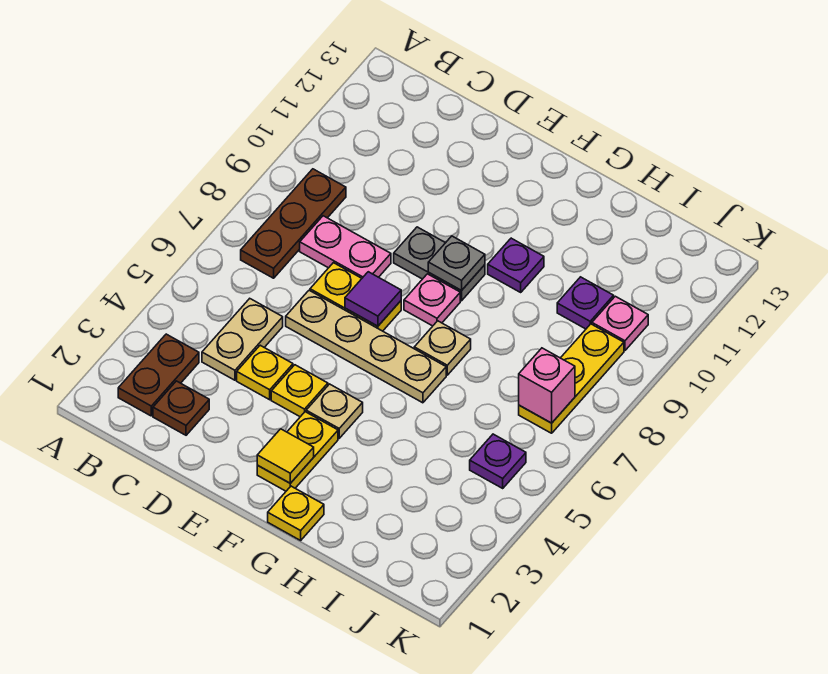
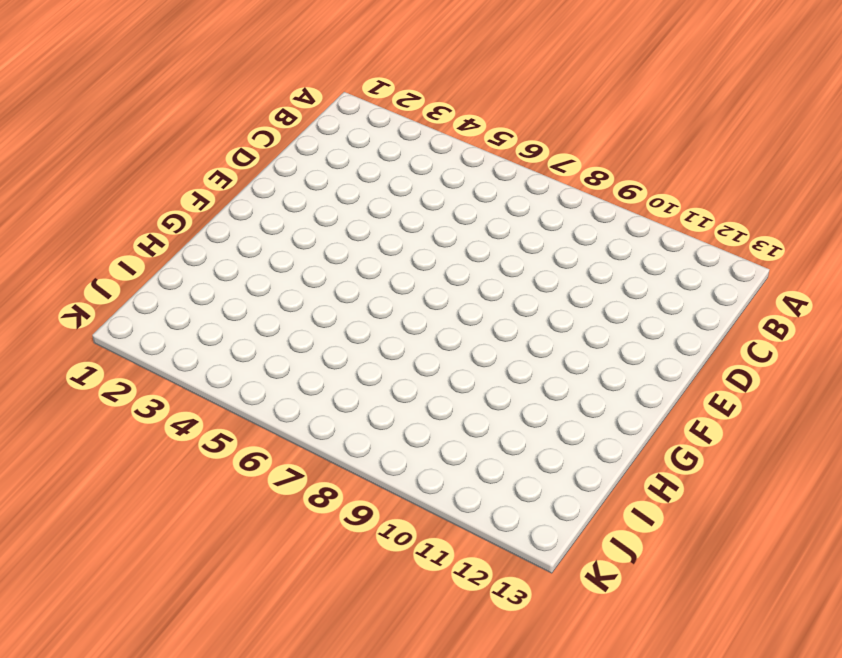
none -> brown 1x2 plate [118,334,199,416]
none -> brown 1x3 plate [241,169,346,278]
none -> brown 1x1 plate [153,381,209,435]

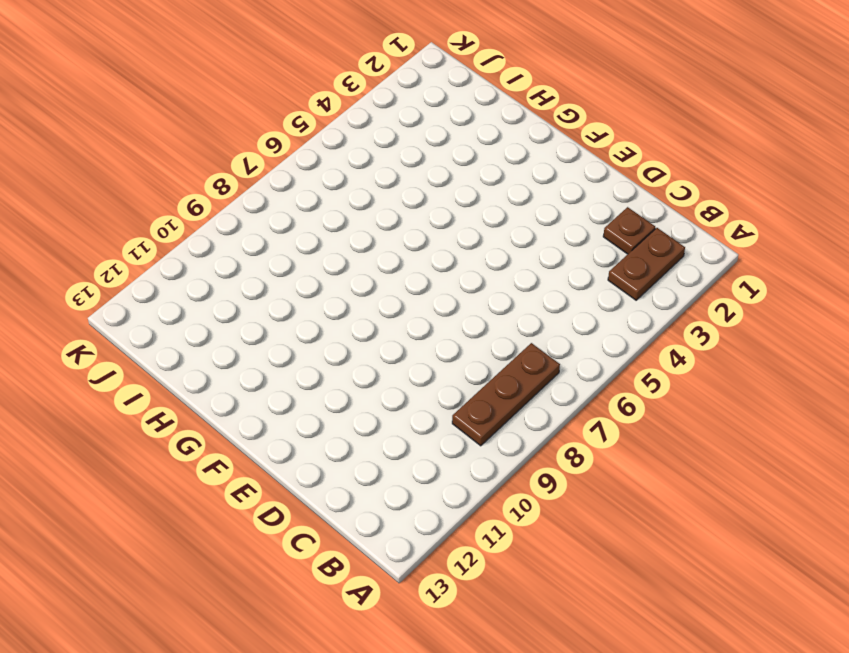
none -> tan 1x2 plate [202,299,283,380]
none -> pink 1x2 plate [300,216,391,278]
none -> yellow 1x1 plate [237,345,293,400]

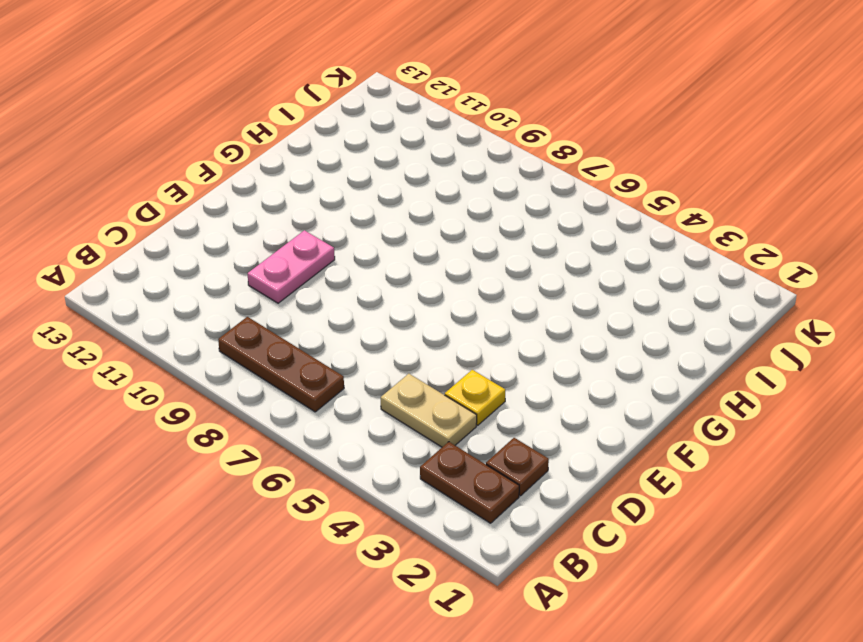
pink 1x2 plate [247,230,335,303] -> pink 1x2 plate moved to [300,216,391,278]
none -> tan 1x4 plate [286,290,446,403]
none -> yellow 1x2 plate [310,263,401,331]
none -> yellow 1x1 plate [271,365,328,417]

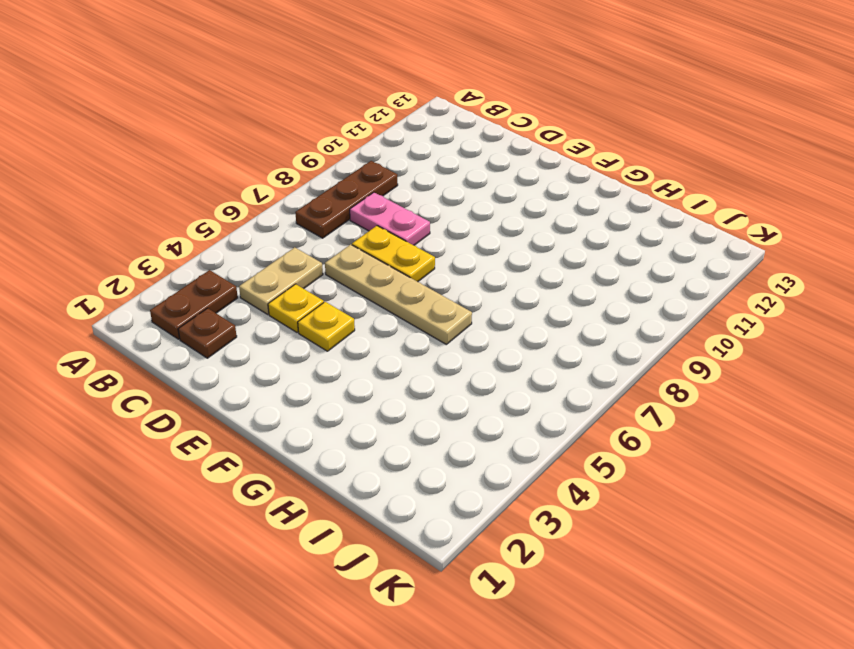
none -> grey 1x2 plate [394,227,485,301]
none -> yellow 1x2 plate [257,412,338,491]
none -> tan 1x1 plate [306,384,363,438]

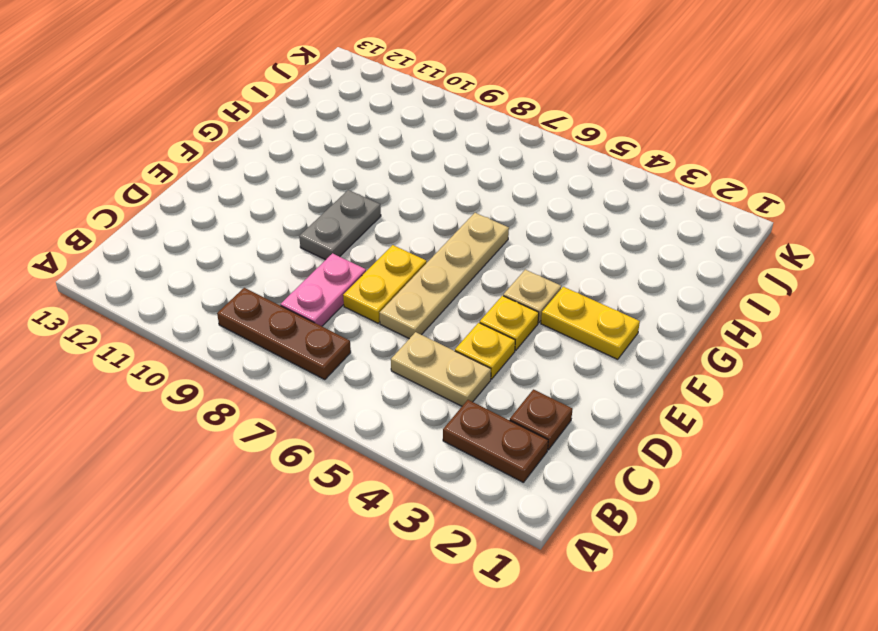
none -> pink 1x1 plate [404,274,460,326]
none -> yellow 1x1 plate [268,486,324,540]
none -> tan 1x1 plate [414,321,471,375]

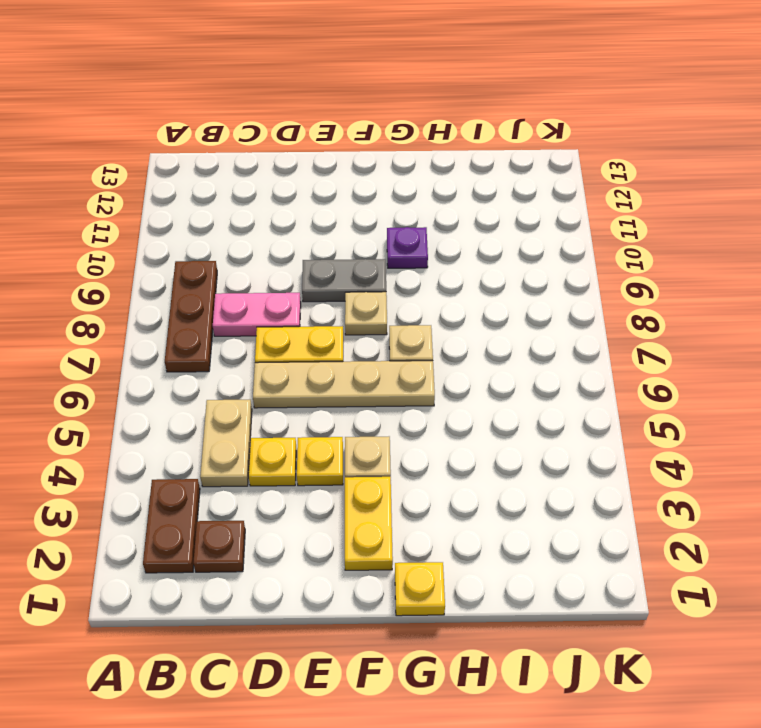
tan 1x1 plate [345,292,387,335] -> pink 1x1 plate [404,274,460,326]
none -> purple 1x1 plate [557,277,614,329]
none -> purple 1x1 plate [470,434,526,488]
none -> yellow 1x3 plate [519,324,624,433]

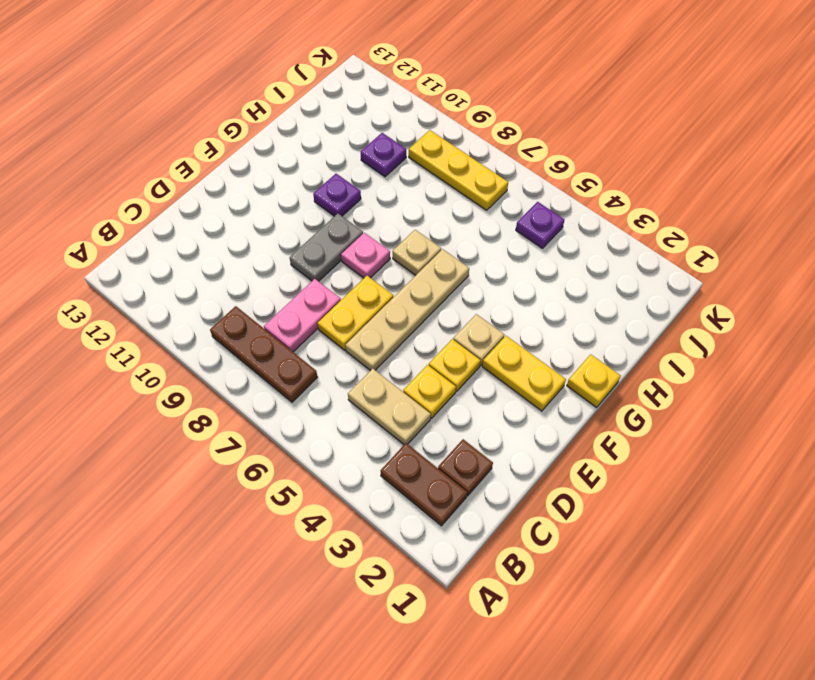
none -> pink 1x1 plate [592,296,648,351]
none -> purple 1x1 tile [345,272,401,326]
none -> yellow 1x1 tile [257,429,314,483]

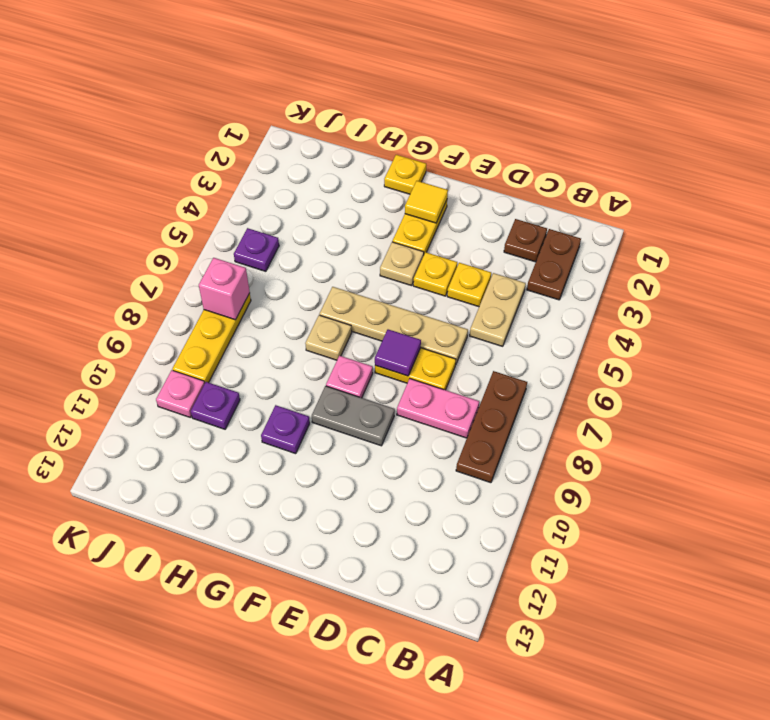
none -> grey 1x1 plate [428,236,485,291]

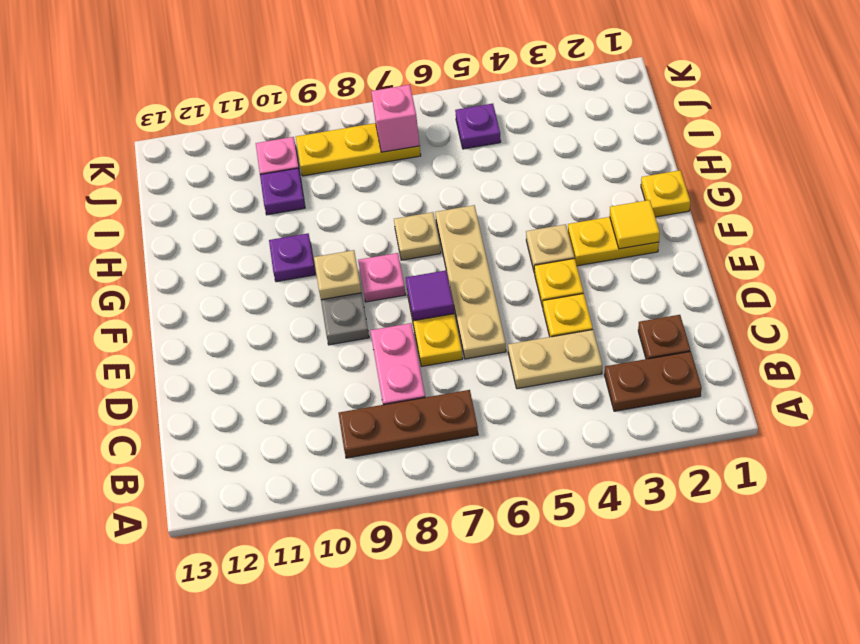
tan 1x1 plate [314,250,362,300] -> grey 1x1 plate [428,236,485,291]

